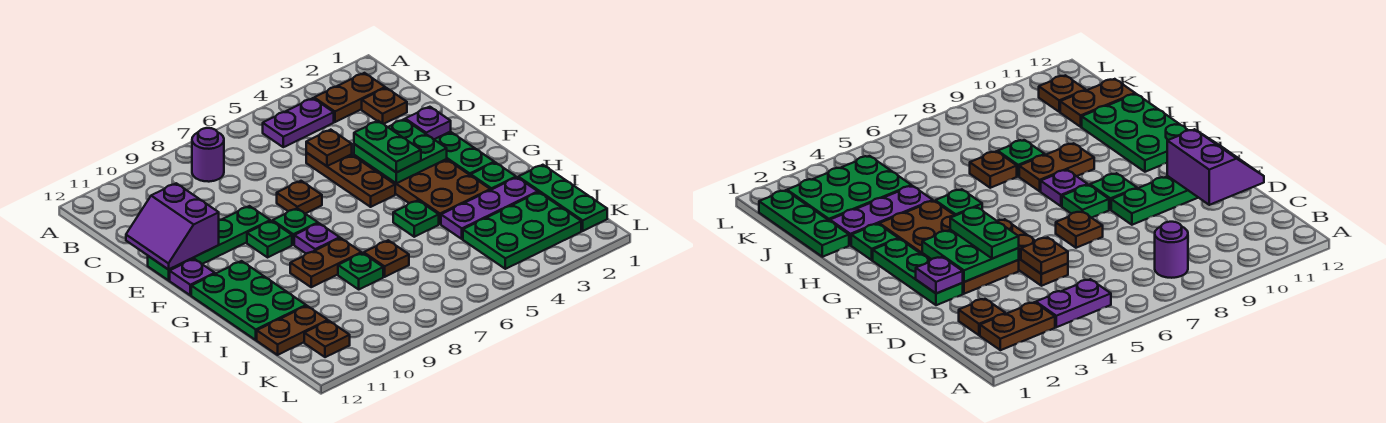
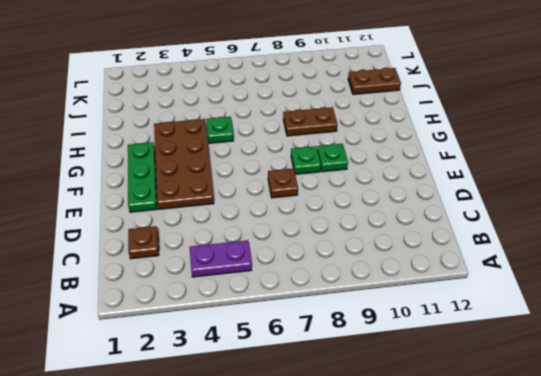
none -> brown 1x2 plate [314,73,385,122]
none -> purple 1x1 round brick [192,128,224,182]
none -> brown 1x3 plate [306,153,395,207]

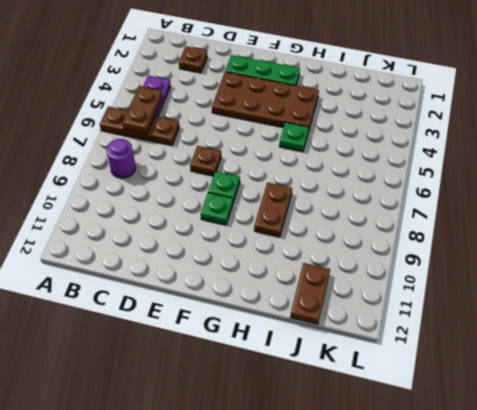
brown 1x3 plate [100,107,179,145] -> brown 1x3 plate moved to [306,153,395,207]
brown 1x2 plate [123,86,162,134] -> brown 1x2 plate moved to [314,73,385,122]
none -> green 1x4 plate [148,206,270,280]
none -> purple 1x1 plate [170,259,215,295]
none -> purple 1x1 plate [294,223,340,253]

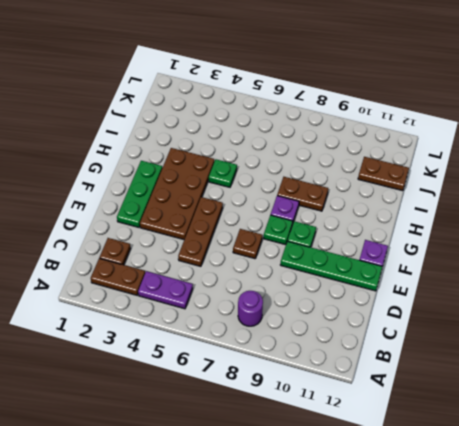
none -> green 2x3 plate [191,261,306,340]
none -> green 1x1 plate [471,162,516,190]
none -> green 1x3 plate [518,165,607,231]

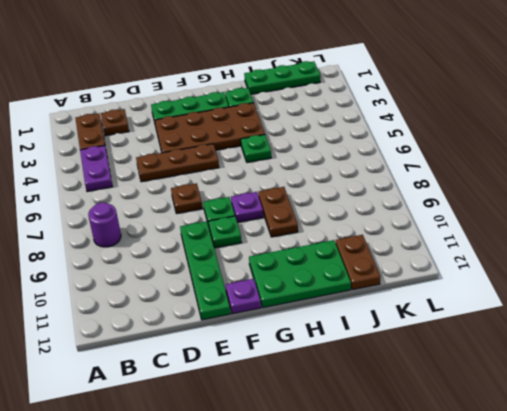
none -> purple 1x3 plate [441,177,538,239]
none -> brown 1x1 plate [364,240,409,277]
none -> green 1x1 plate [338,253,383,289]

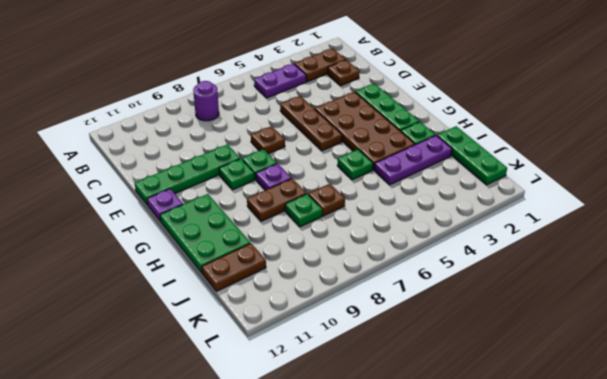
none -> green 2x3 plate [463,192,581,269]
none -> brown 1x1 plate [304,321,350,357]
none -> brown 1x1 plate [306,130,352,166]

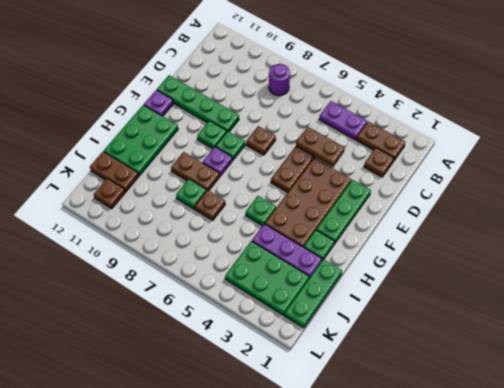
brown 1x2 plate [296,127,345,167] -> brown 1x1 plate [306,130,352,166]
none -> purple 2x2 slope [126,183,219,270]
none -> purple 1x1 plate [405,107,451,139]
none -> green 2x2 plate [354,119,447,183]

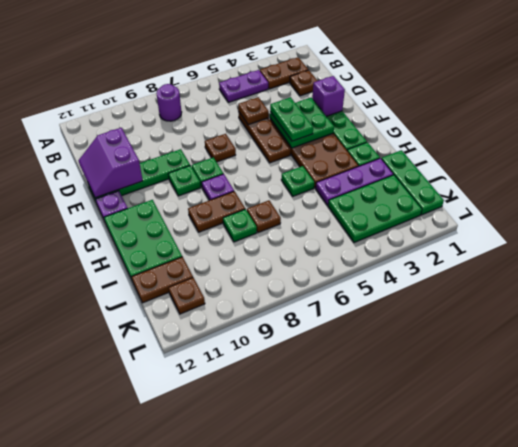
purple 1x1 brick [312,76,345,116] -> purple 1x1 plate [405,107,451,139]

